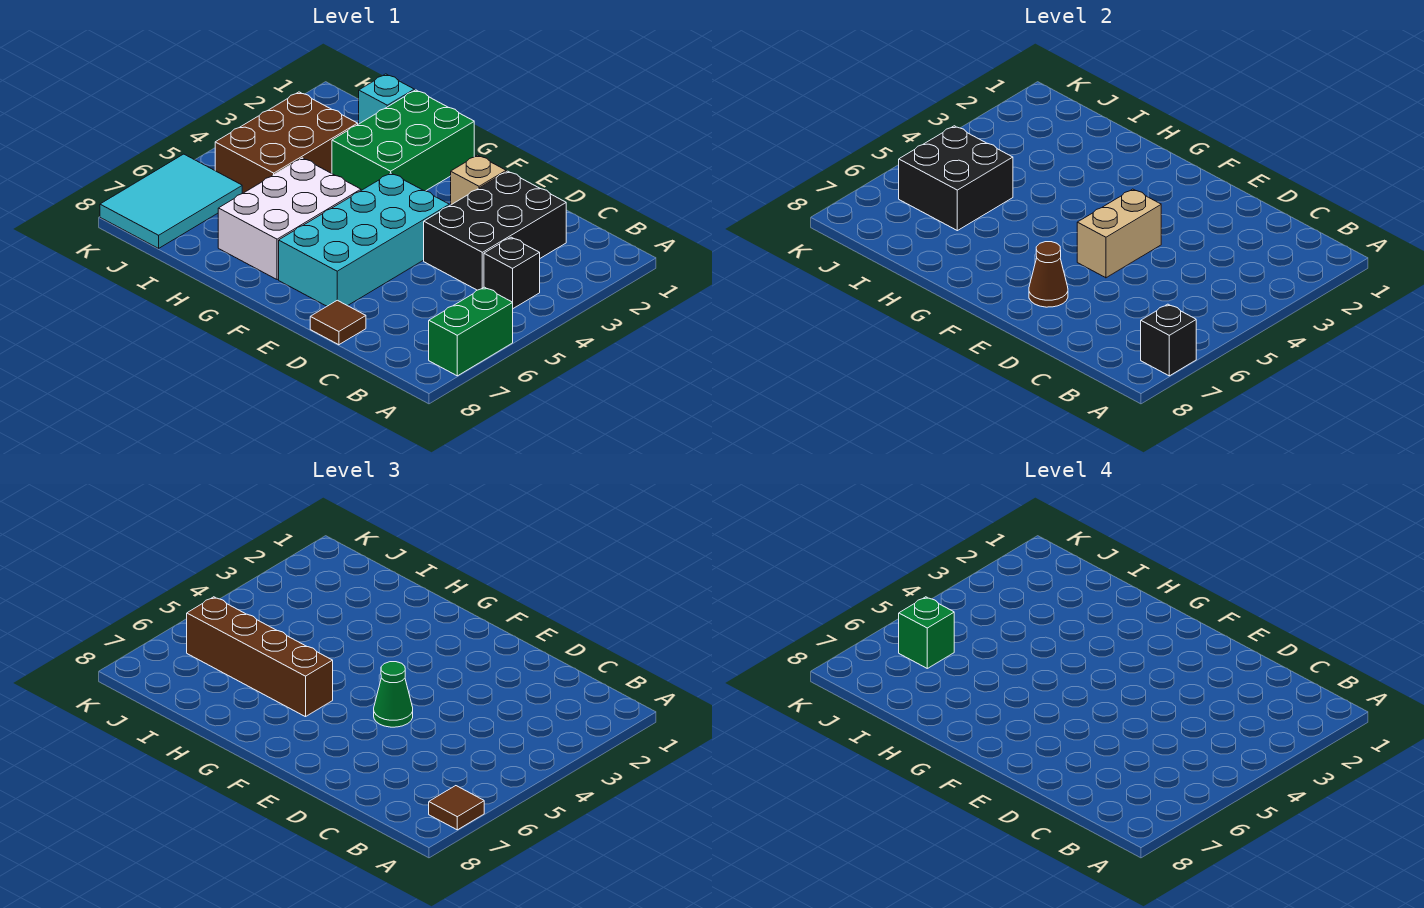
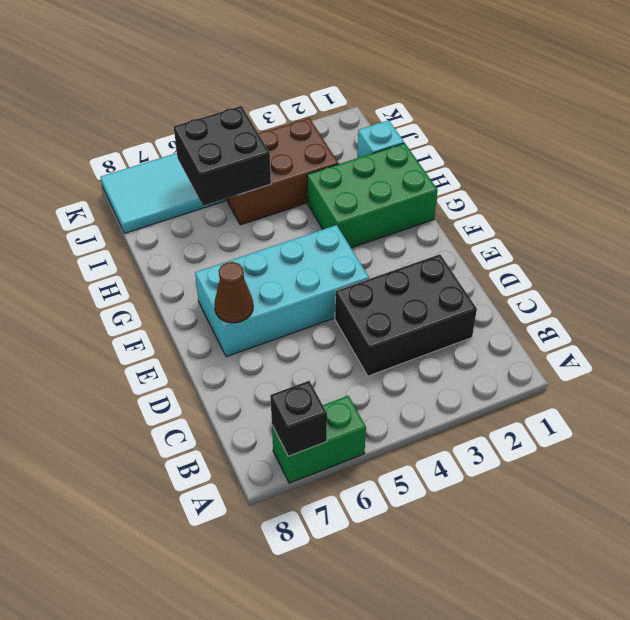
none -> black 1x1 brick [484,237,540,308]
none -> brown 1x1 tile [310,300,366,345]
none -> tan 1x1 brick [451,155,506,205]

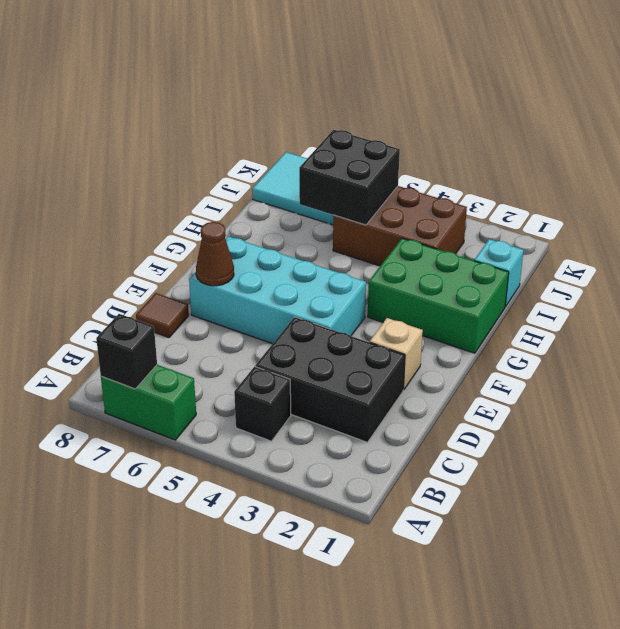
none -> white 2x3 brick [218,158,361,280]
none -> tan 1x2 brick [1077,189,1161,278]
none -> brown 1x1 tile [429,786,484,830]

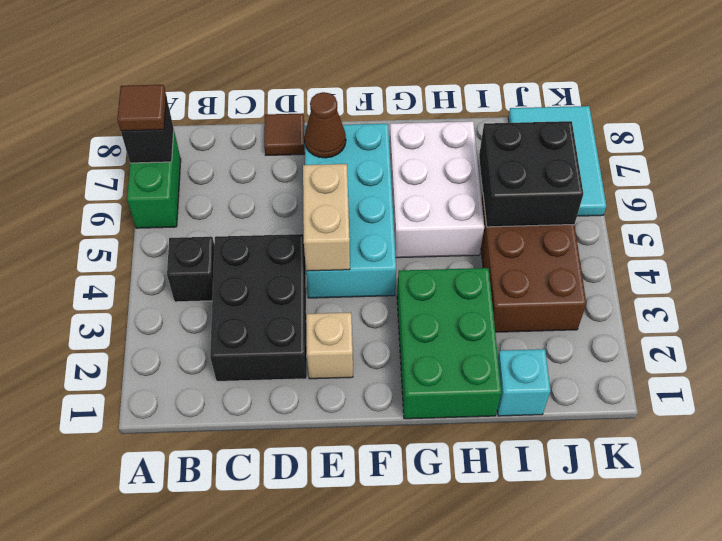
none -> green 1x1 cone [374,662,413,727]
none -> brown 1x4 brick [187,597,333,717]
none -> green 1x1 brick [899,597,954,668]

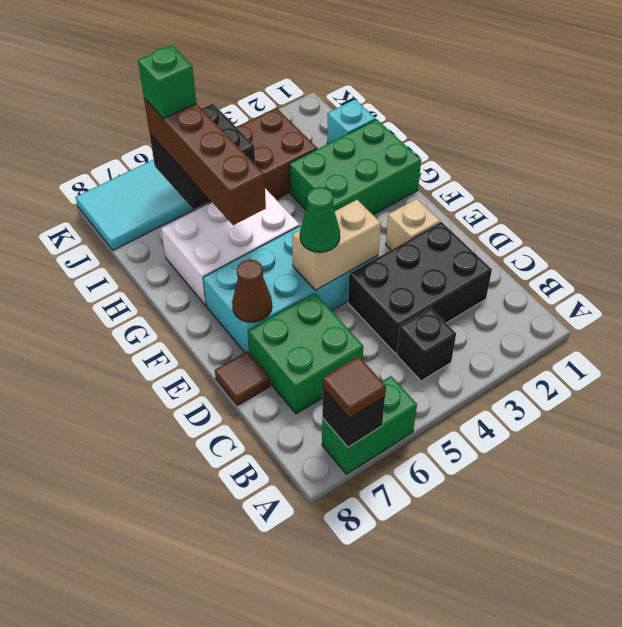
green 2x2 brick [248,293,363,414] -> none

